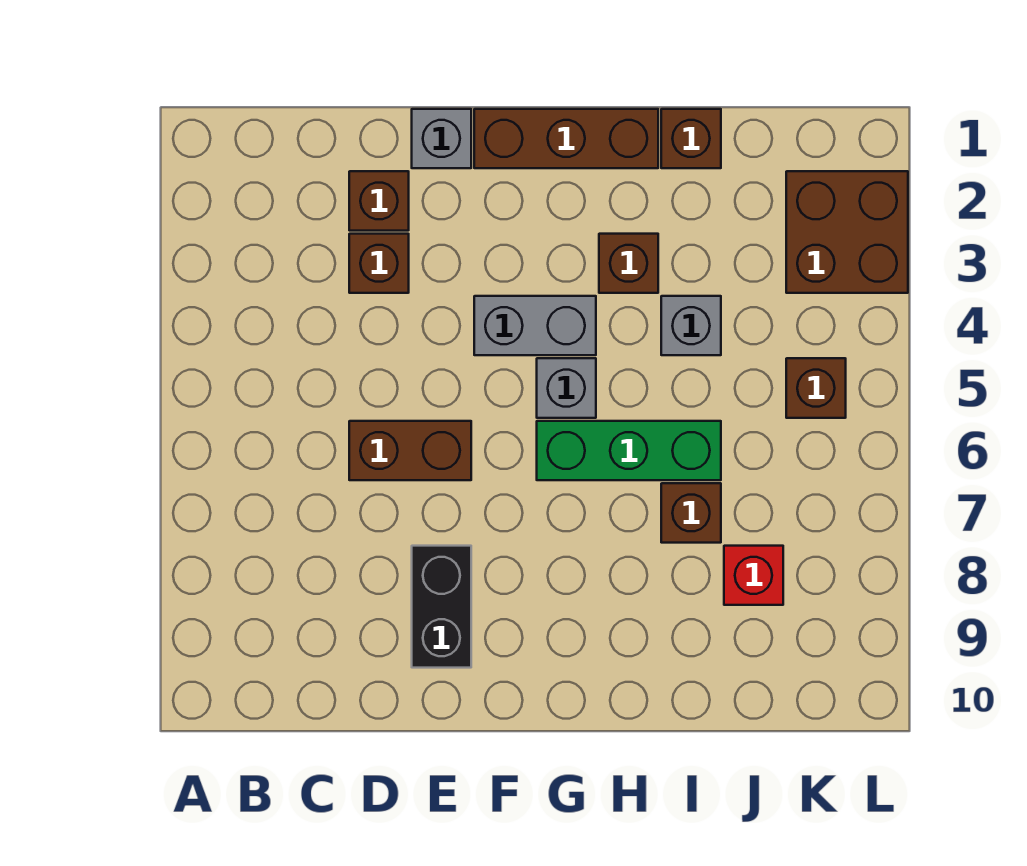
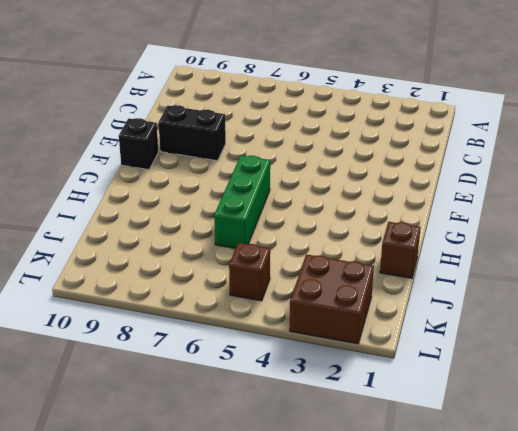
black 1x1 brick [119,118,158,170] -> none
none -> brown 1x1 brick [349,171,409,231]
none -> brown 1x1 brick [349,234,409,293]
none -> brown 1x2 brick [349,421,471,480]

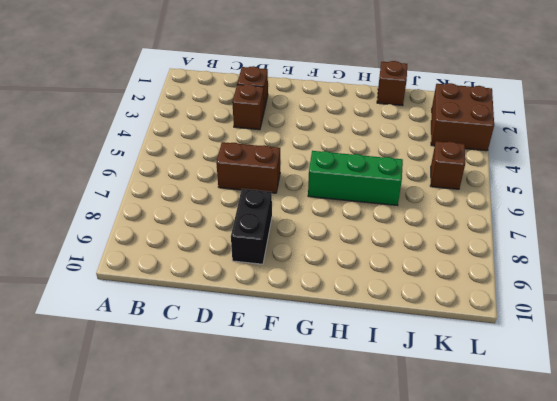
none -> grey 1x1 brick [412,109,471,168]
none -> brown 1x3 brick [474,109,658,168]
none -> grey 1x2 brick [474,296,596,355]

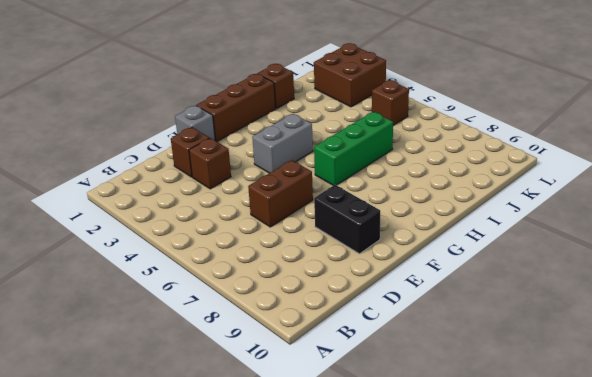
none -> grey 1x1 brick [537,358,596,418]
none -> brown 1x1 brick [599,234,658,293]
none -> grey 1x1 brick [661,296,721,355]

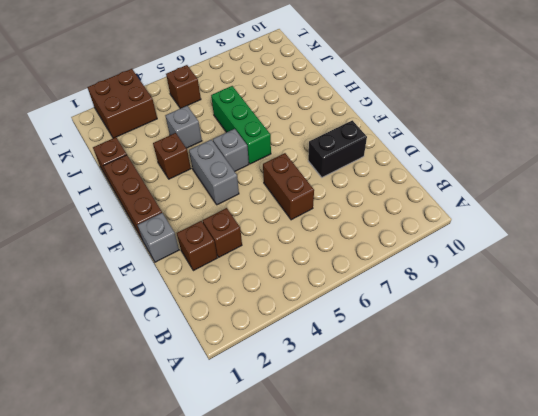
none -> brown 1x1 brick [661,483,721,543]
none -> red 1x1 brick [724,546,783,605]

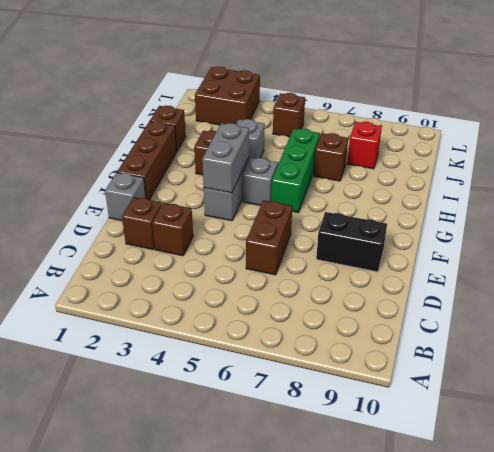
grey 1x2 brick [202,123,249,193] -> none

